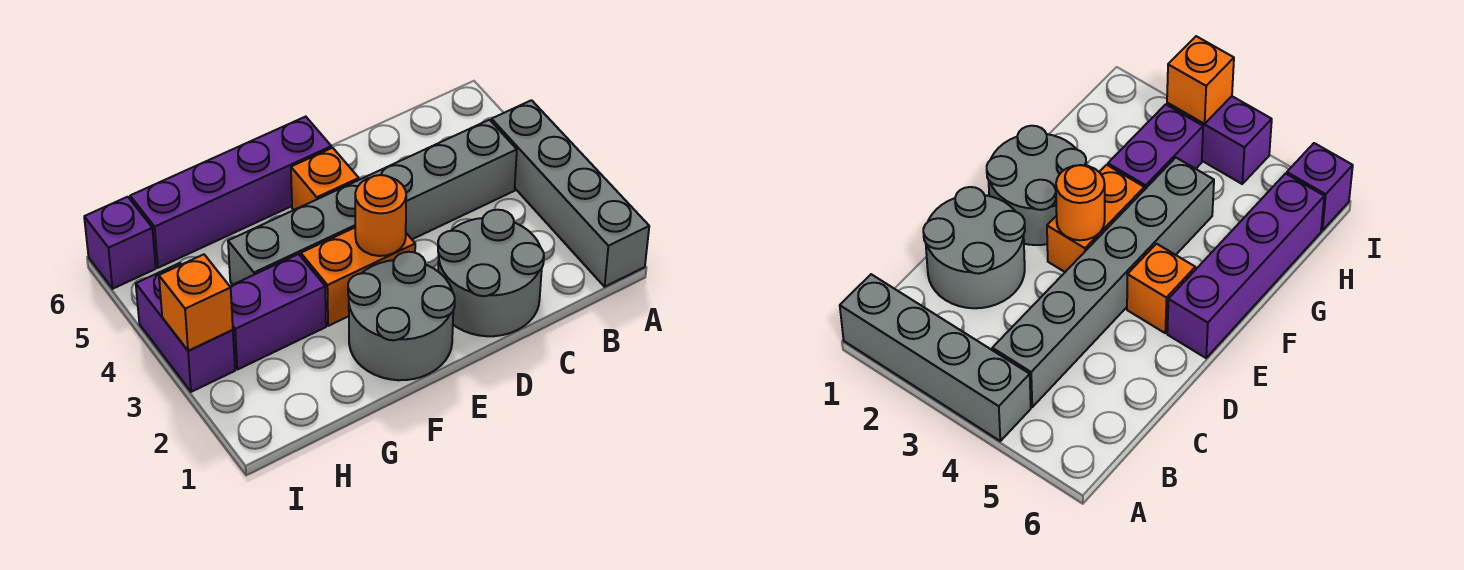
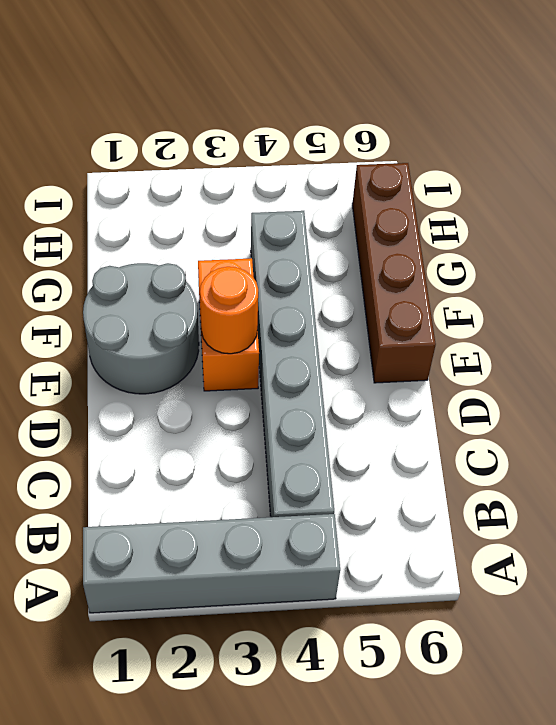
brown 1x4 brick [352,163,436,383] -> purple 1x4 brick [130,117,331,268]
none -> grey 2x2 round brick [438,210,544,336]
none -> orange 1x1 brick [291,148,359,210]
none -> purple 1x2 brick [230,254,326,370]

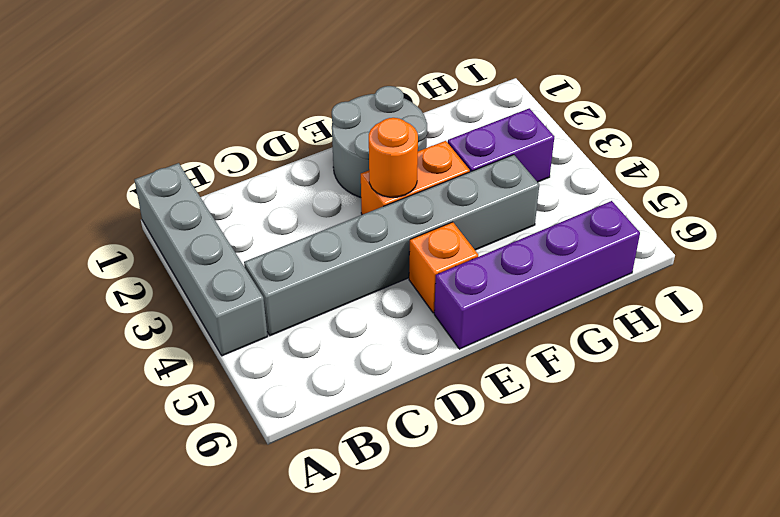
none -> grey 2x2 round brick [438,210,544,336]
none -> purple 1x2 brick [136,263,235,392]
none -> purple 1x1 brick [84,197,156,289]

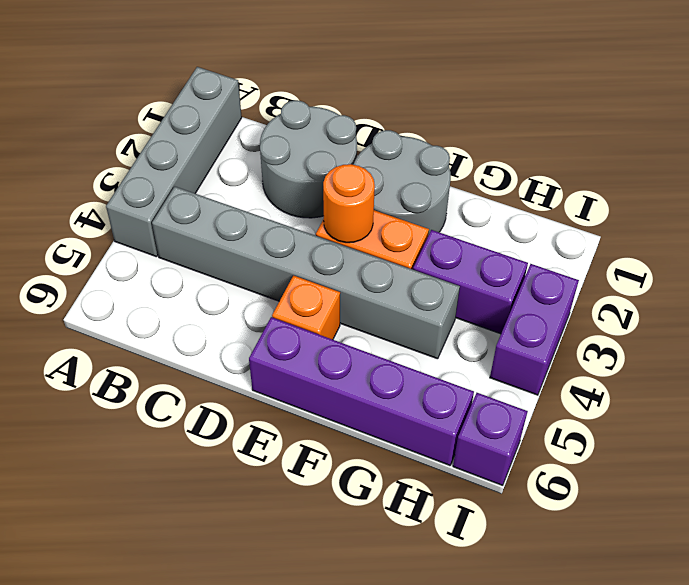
none -> orange 1x1 brick [159,254,233,351]

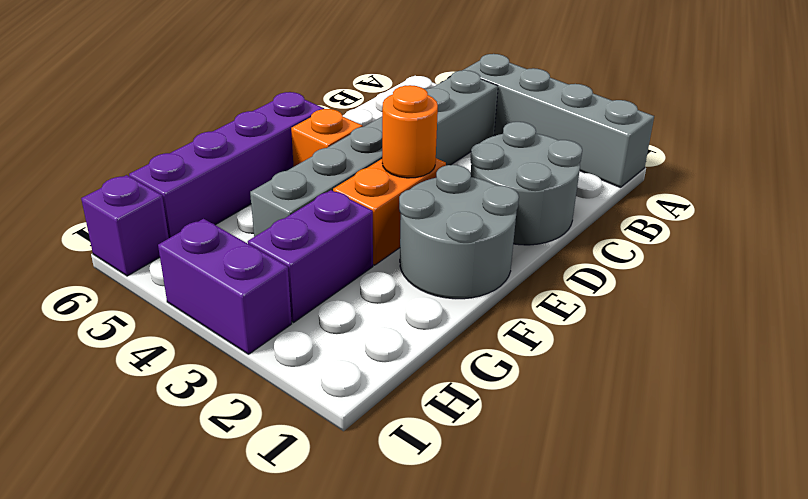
none -> orange 1x1 brick [159,254,233,351]

